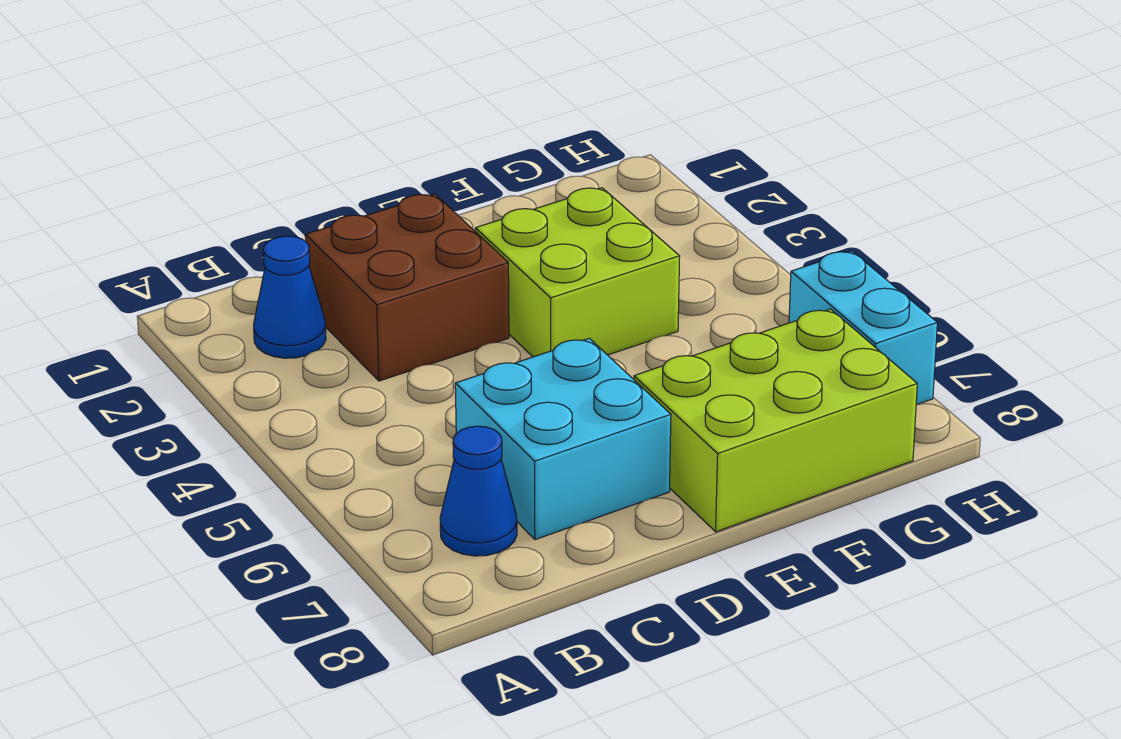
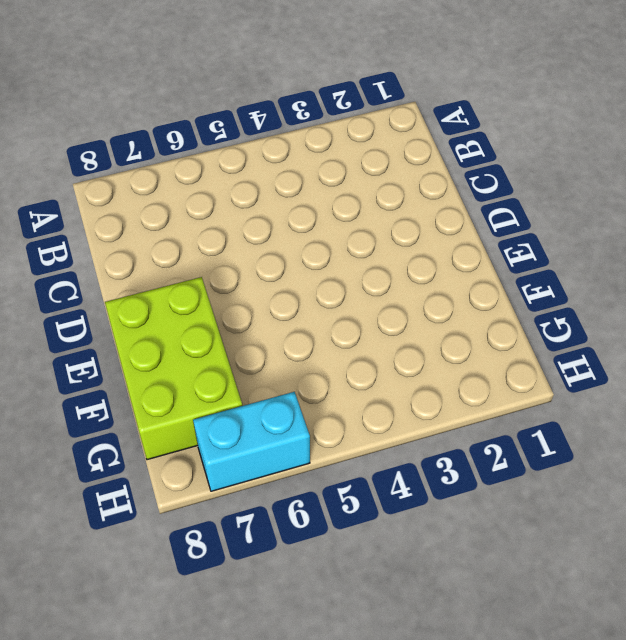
none -> blue 1x1 cone [254,236,326,358]
none -> blue 1x1 cone [440,426,517,556]

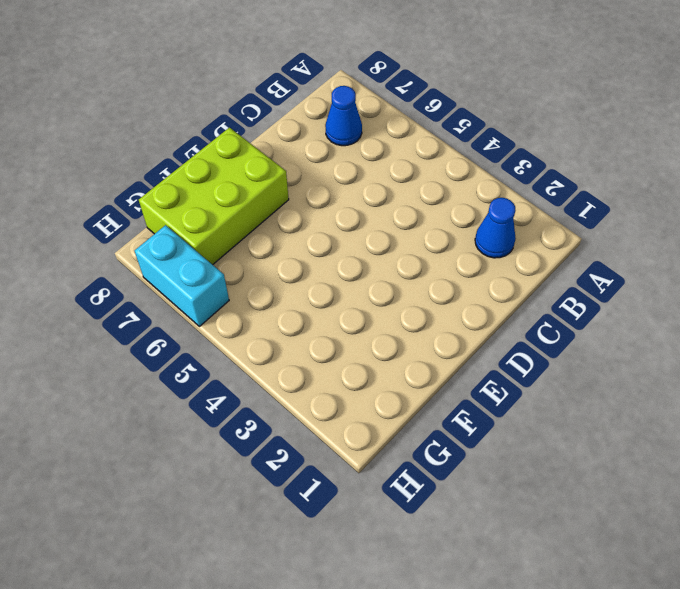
none -> brown 2x2 brick [305,194,509,381]
none -> cyan 2x2 brick [455,338,671,540]

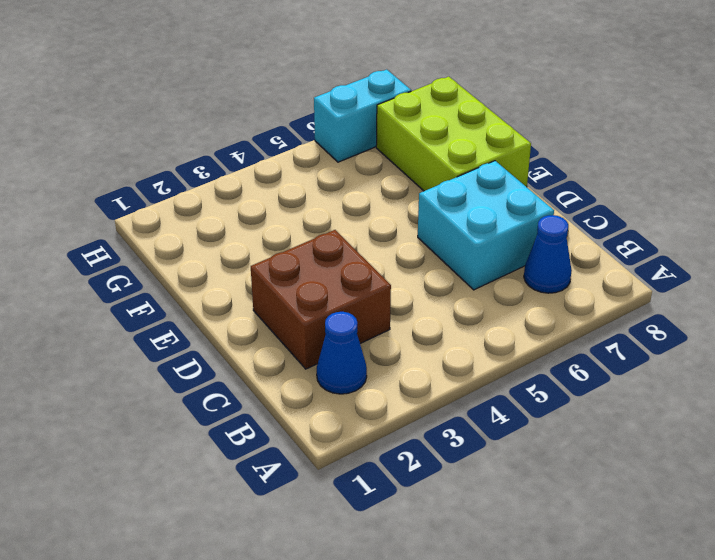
none -> lime 2x2 brick [475,188,680,357]

